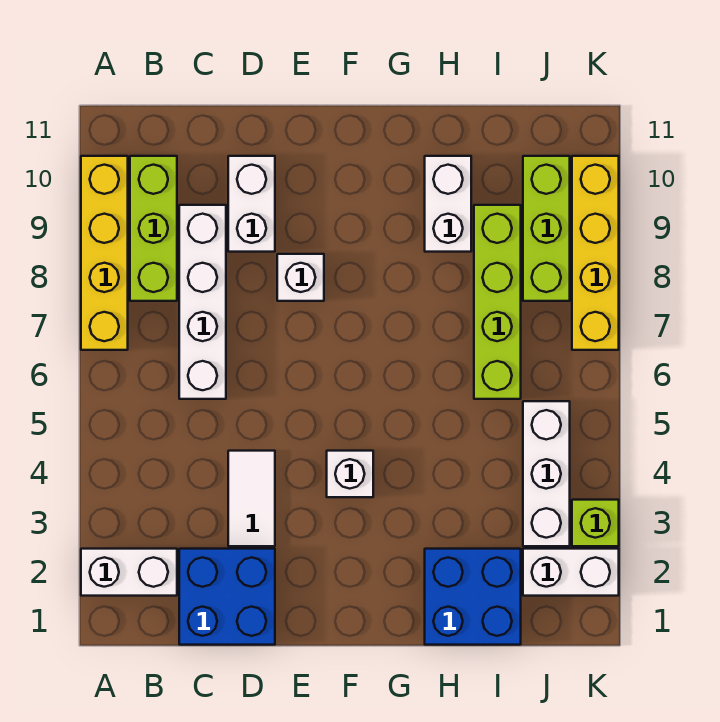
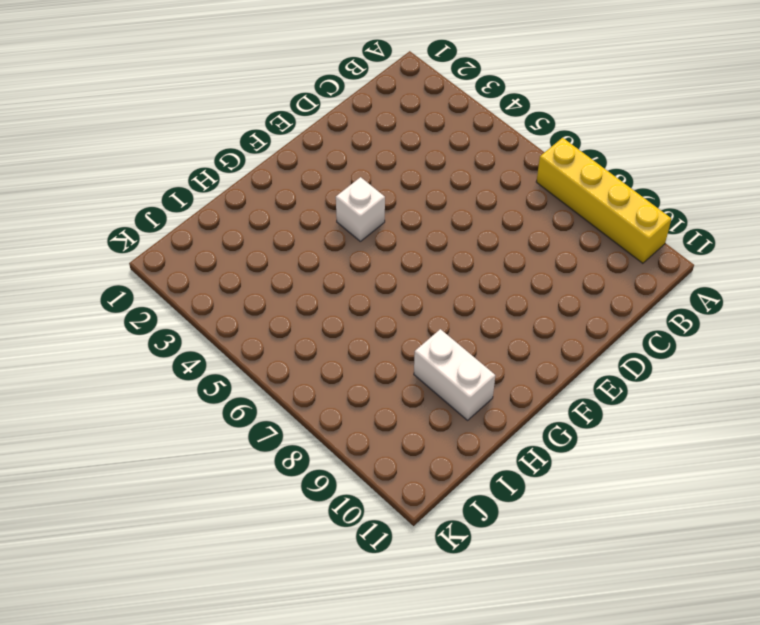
none -> white 1x2 brick [81,549,177,596]
none -> lime 1x3 brick [130,156,177,301]
none -> blue 2x2 brick [179,549,275,645]

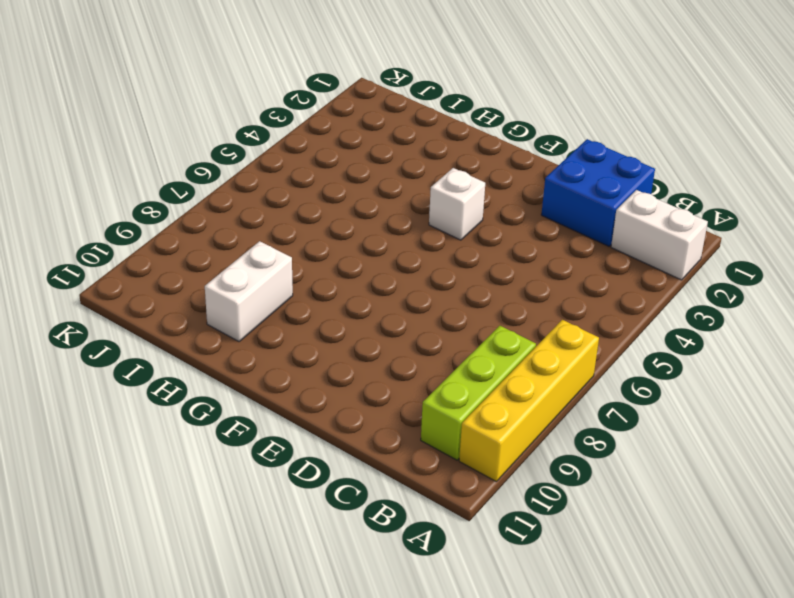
none -> white 1x4 brick [179,205,226,399]
none -> white 1x2 tile [228,451,275,546]
none -> white 1x2 brick [228,156,275,252]

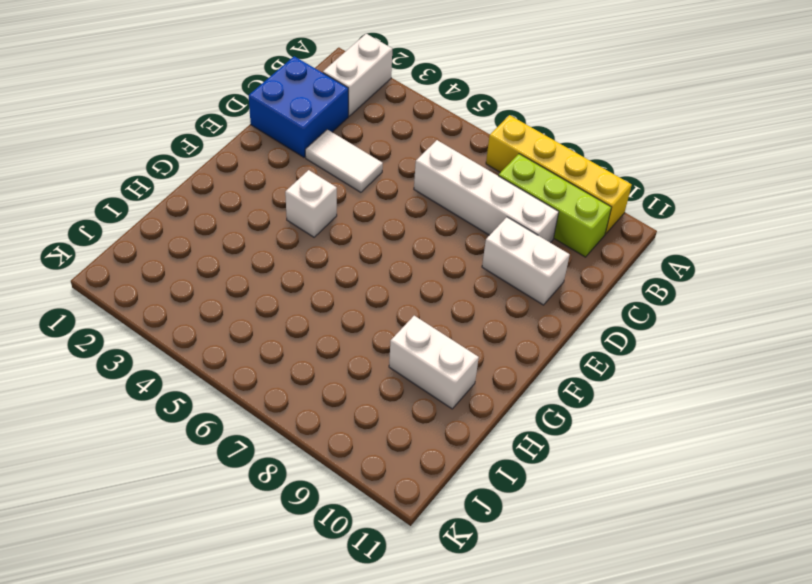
none -> white 1x1 brick [277,254,324,301]
none -> blue 2x2 brick [425,549,521,645]
none -> lime 1x4 brick [474,205,521,399]

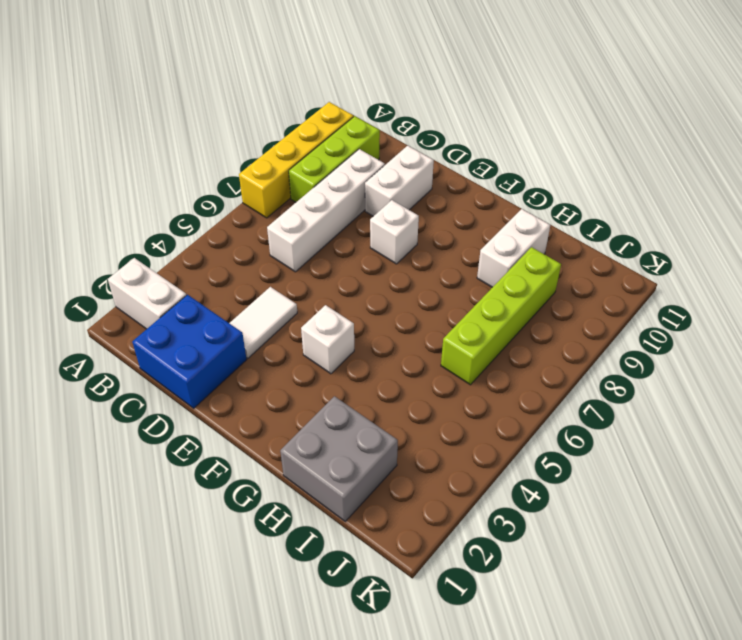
grey 2x2 brick [280,396,398,521] -> blue 2x2 brick [425,549,521,645]
none -> white 1x2 brick [523,549,619,596]
none -> white 1x3 brick [523,401,570,546]
none -> lime 1x3 brick [523,156,570,301]

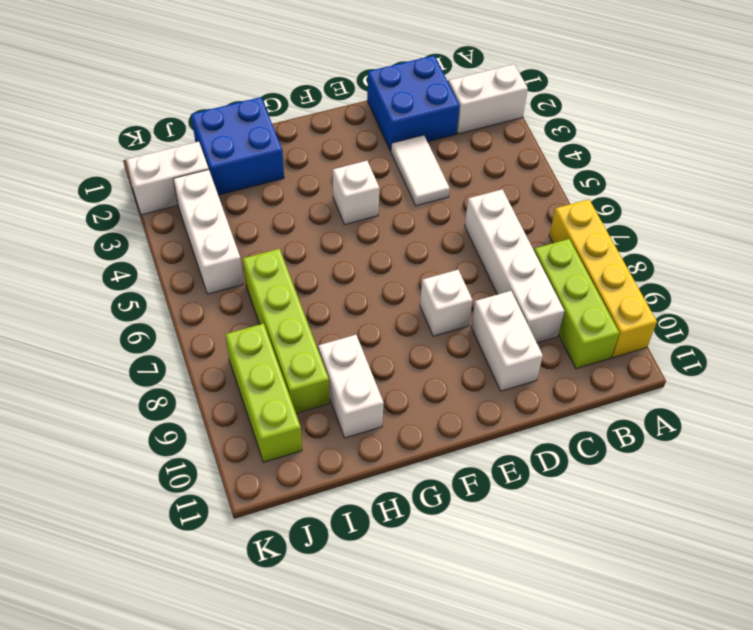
none -> lime 1x1 brick [572,500,619,546]
none -> yellow 1x4 brick [572,156,619,350]

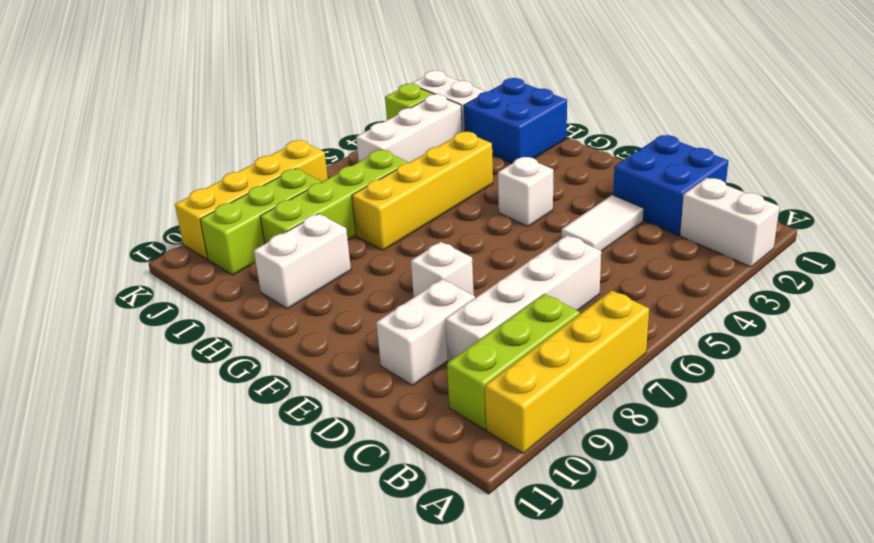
yellow 1x4 brick [352,132,493,250] -> none

